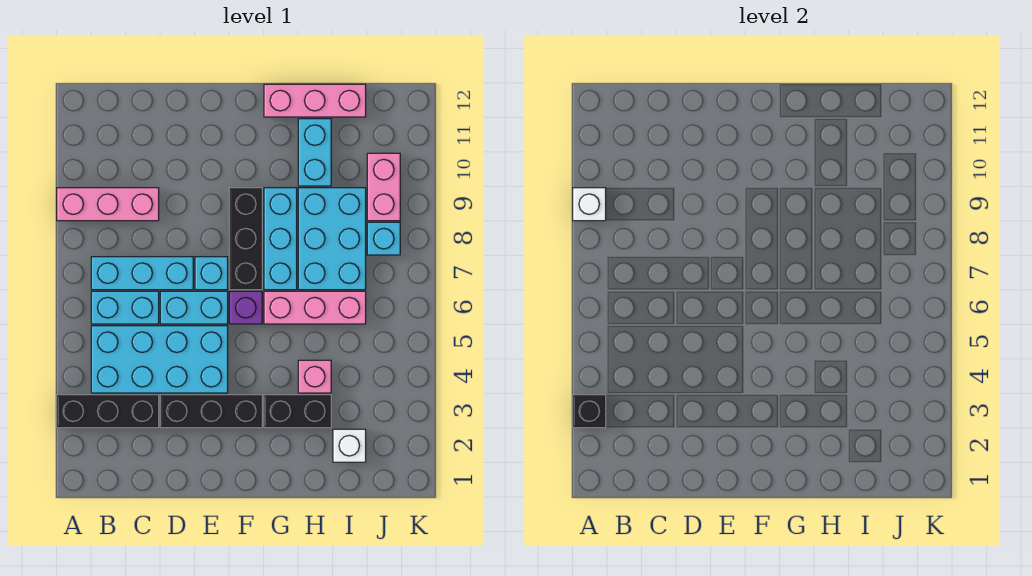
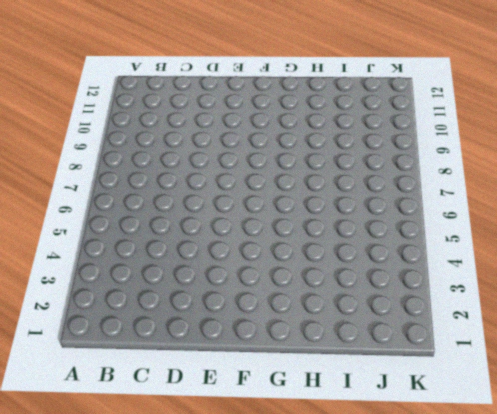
none -> black 1x3 brick [57,395,159,428]
none -> pink 1x3 brick [57,188,159,221]
none -> cyan 2x4 brick [91,326,228,393]

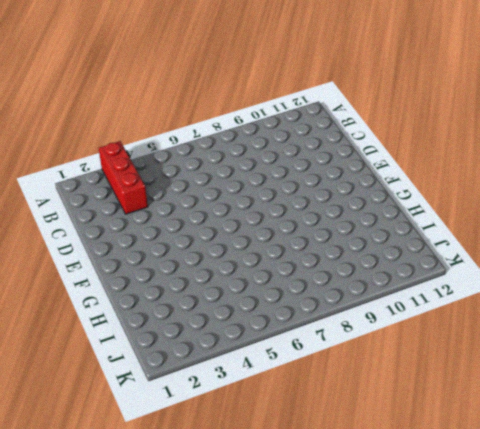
red 1x3 brick [99,141,148,214] -> black 1x3 brick [57,395,159,428]
none -> pink 1x3 brick [57,188,159,221]
none -> cyan 2x4 brick [91,326,228,393]
none -> cyan 1x2 brick [91,291,159,324]

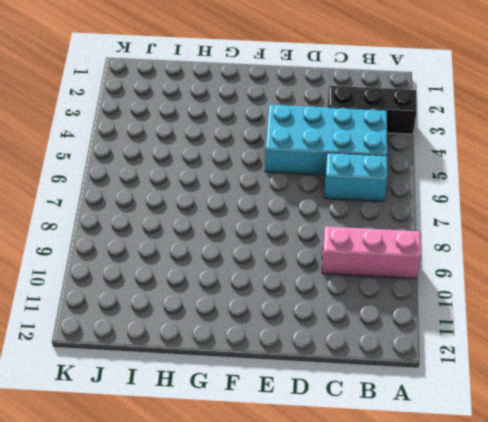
none -> cyan 1x3 brick [91,257,193,290]
none -> black 1x3 brick [160,395,262,428]
none -> cyan 1x2 brick [160,291,228,324]

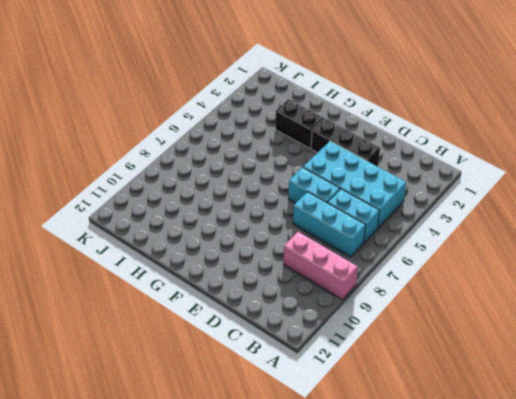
none -> black 1x3 brick [57,395,159,428]
none -> cyan 1x1 brick [195,257,228,290]
none -> purple 1x1 brick [229,291,262,324]

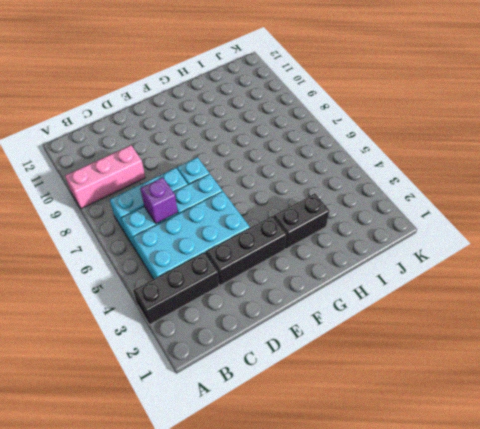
purple 1x1 brick [140,177,178,223] -> purple 1x1 brick moved to [229,291,262,324]
none -> black 1x3 brick [229,188,262,290]
none -> pink 1x3 brick [264,291,366,324]
none -> cyan 1x3 brick [264,188,297,290]

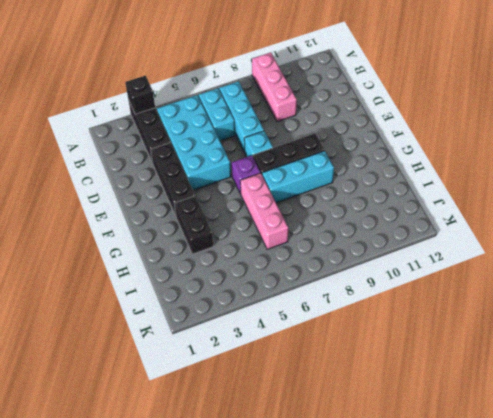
none -> cyan 1x2 brick [160,291,228,324]
none -> pink 1x3 brick [264,84,366,117]
none -> pink 1x1 brick [298,360,331,393]

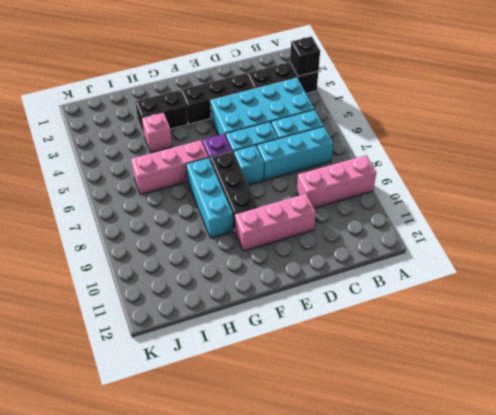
pink 1x3 brick [235,194,316,251] -> pink 1x3 brick moved to [264,84,366,117]
none -> cyan 2x3 brick [298,188,366,290]
none -> cyan 1x2 brick [298,119,331,186]
none -> white 1x1 brick [333,429,366,462]

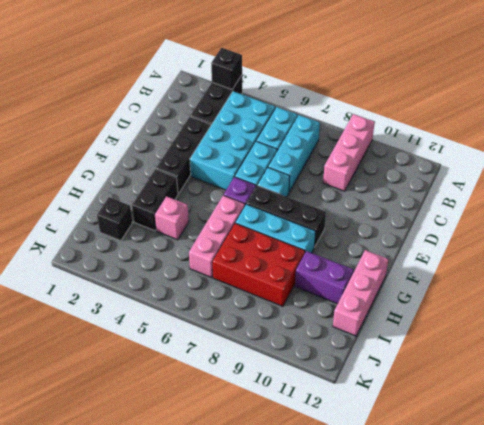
red 2x3 brick [213,223,305,306] -> cyan 2x3 brick [298,188,366,290]
purple 1x2 brick [295,251,354,304] -> cyan 1x2 brick [298,119,331,186]
black 1x1 brick [97,197,132,241] -> white 1x1 brick [333,429,366,462]
none -> cyan 1x1 brick [367,222,400,255]
none -> pink 1x2 brick [367,153,400,221]
none -> white 1x1 brick [573,188,606,221]

